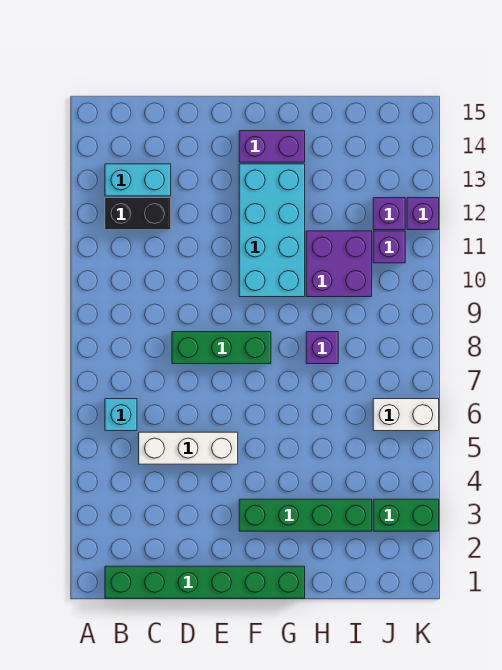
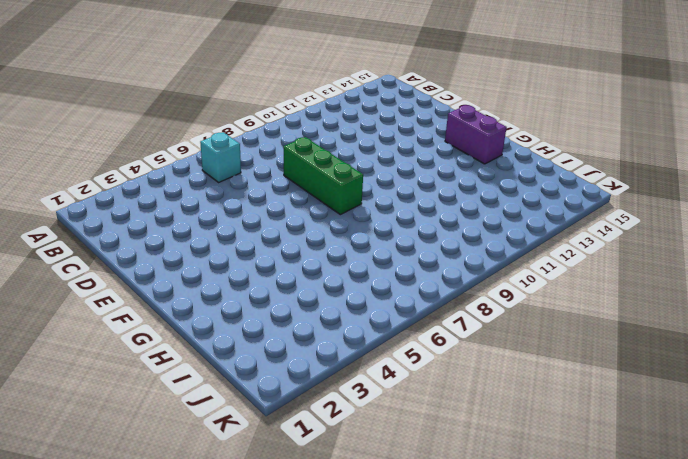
none -> green 1x6 brick [105,566,305,598]
none -> black 1x2 brick [105,198,171,230]
none -> cyan 1x2 brick [105,164,171,196]

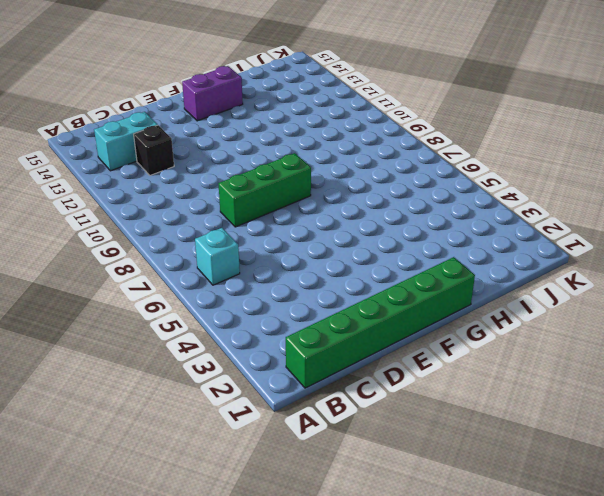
black 1x1 brick [134,125,174,175] -> black 1x2 brick [105,198,171,230]
none -> white 1x3 brick [139,432,238,464]
none -> green 1x4 brick [239,499,372,531]
none -> cyan 2x4 brick [239,164,305,297]

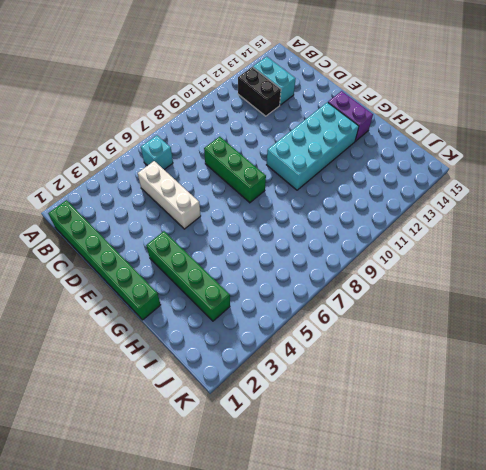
none -> purple 1x1 brick [306,332,338,364]
none -> purple 2x2 brick [306,231,372,297]
none -> green 1x2 brick [373,499,439,531]

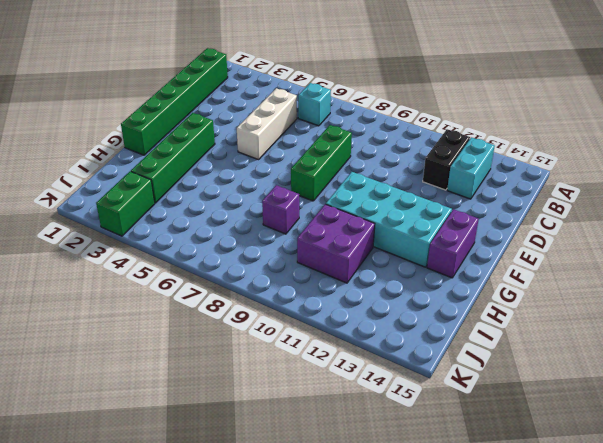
none -> white 1x2 brick [373,399,439,431]
none -> purple 1x1 brick [373,231,405,263]
none -> purple 1x1 brick [373,198,405,230]

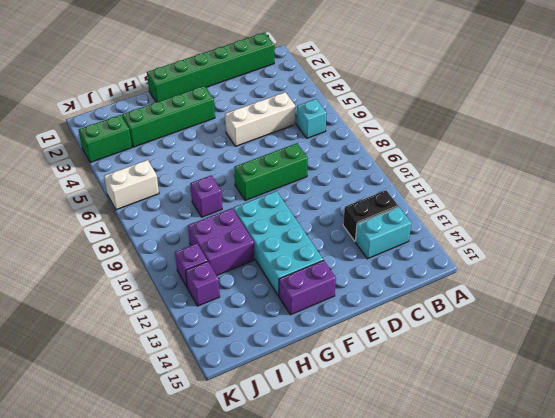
none -> purple 1x1 brick [407,198,439,230]

